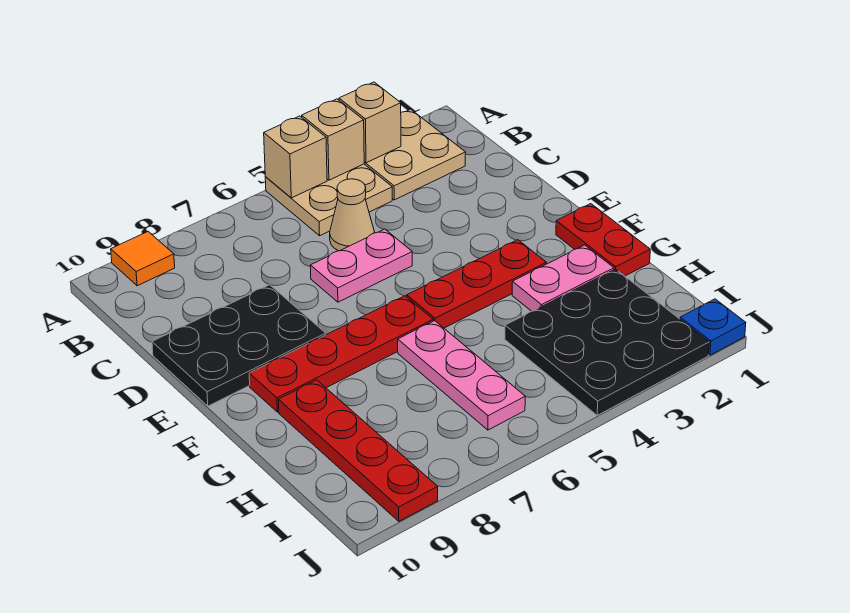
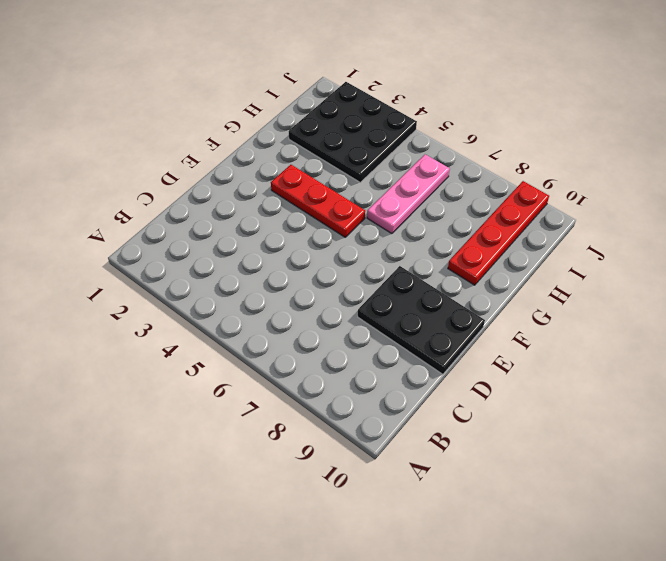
none -> tan 2x2 plate [364,109,466,200]
none -> tan 2x2 plate [265,164,392,236]
none -> orange 1x1 tile [111,232,175,286]

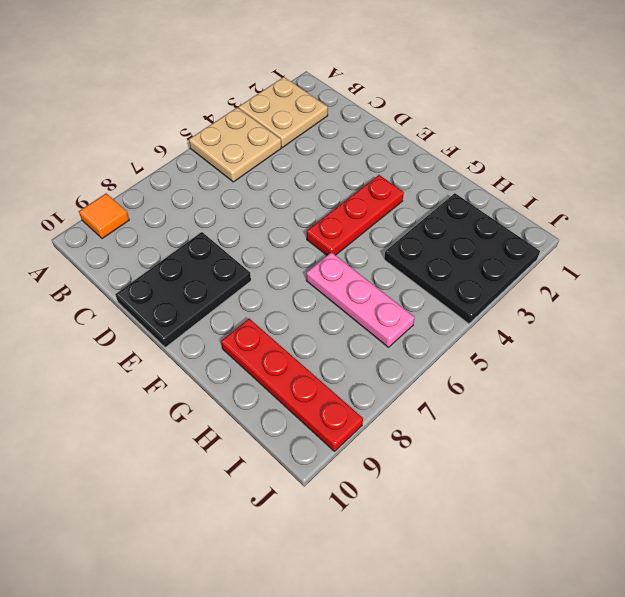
none -> tan 1x1 cone [330,179,375,251]
none -> pink 1x2 plate [310,229,412,302]
none -> red 1x2 plate [556,204,650,276]

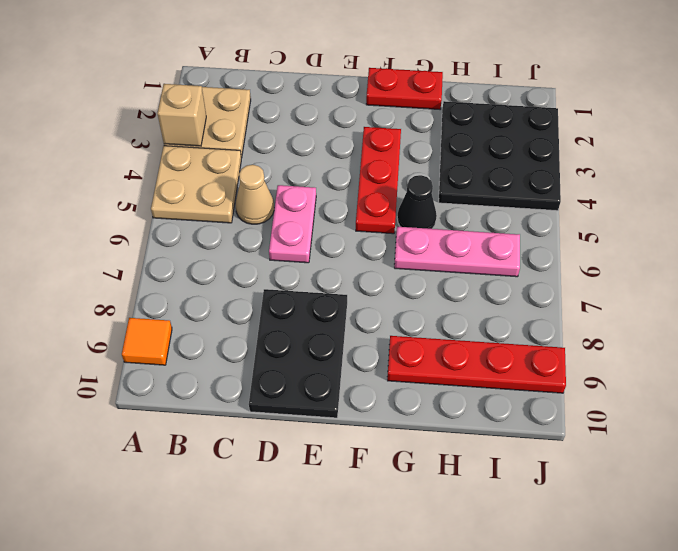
black 1x1 cone [397,175,437,229] -> none
none -> red 1x4 plate [249,296,433,412]
none -> pink 1x2 plate [512,245,614,311]
none -> blue 1x1 plate [680,299,746,355]

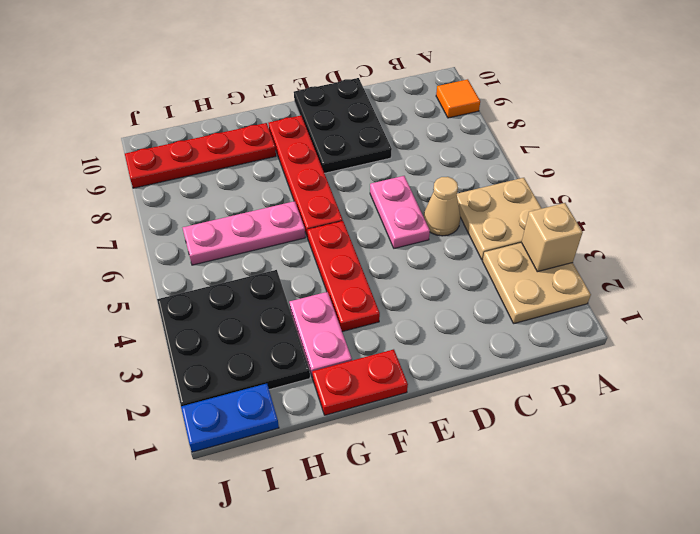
blue 1x2 plate [181,384,279,452] -> blue 1x1 plate [680,299,746,355]
none -> tan 1x1 brick [302,99,364,180]
none -> tan 1x1 brick [264,116,327,198]

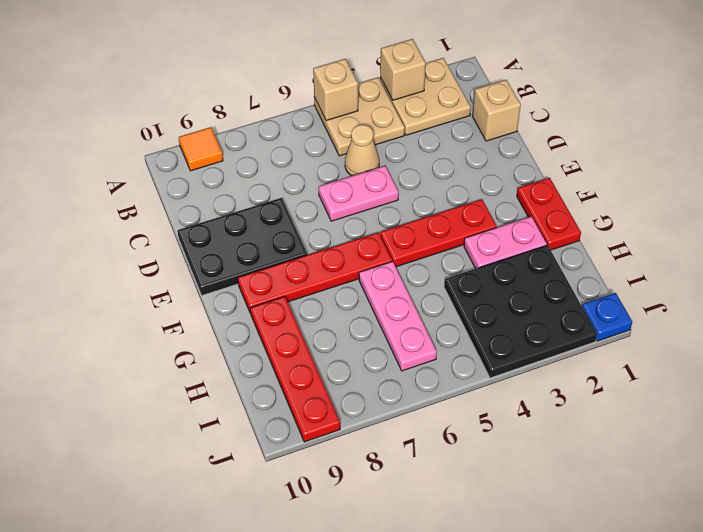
tan 1x1 brick [472,80,521,141] -> tan 1x1 brick moved to [302,99,364,180]

